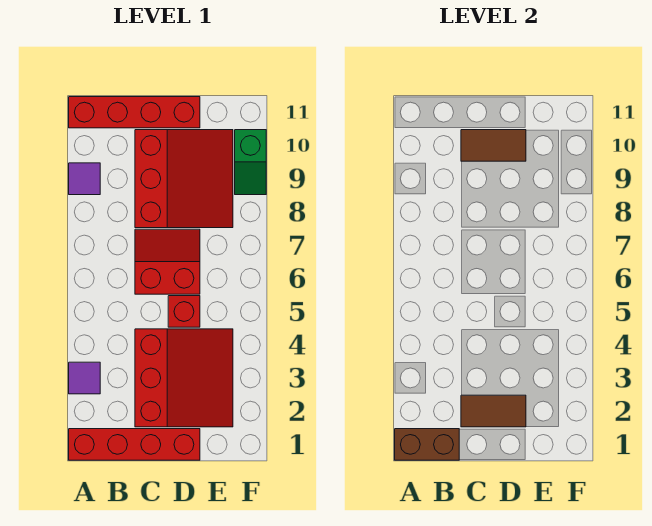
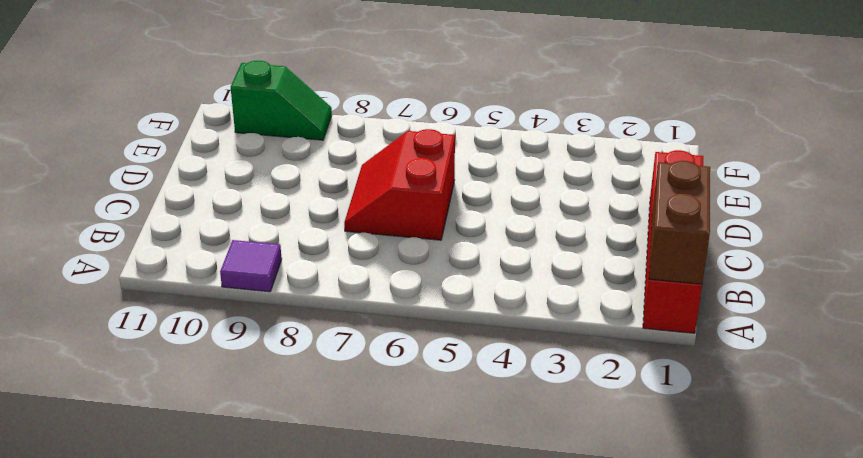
none -> purple 1x1 tile [69,362,100,394]
none -> red 1x4 brick [69,97,200,128]
none -> red 3x3 slope [135,329,233,427]

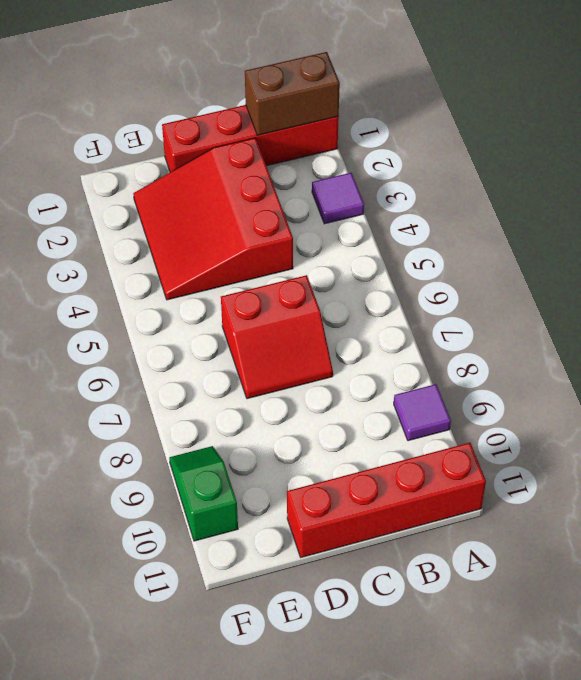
none -> red 3x3 slope [135,130,233,228]
none -> red 1x1 brick [168,296,200,327]
none -> brown 1x2 tile [461,395,526,427]

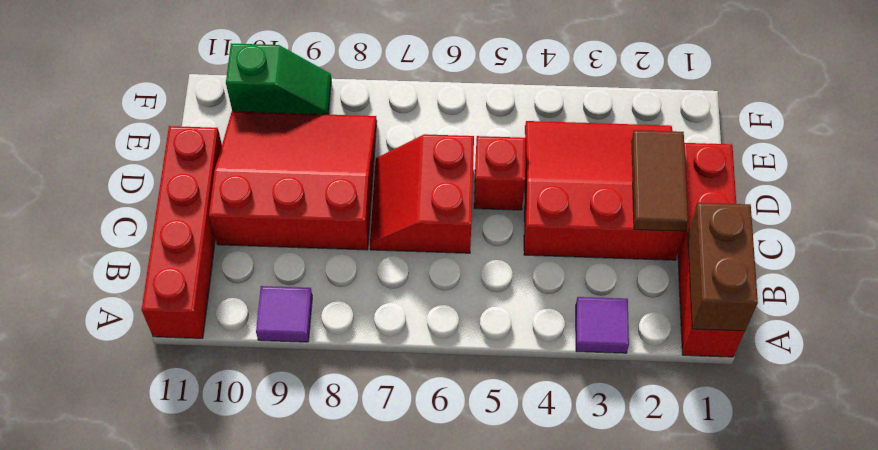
none -> brown 1x2 tile [461,130,526,161]

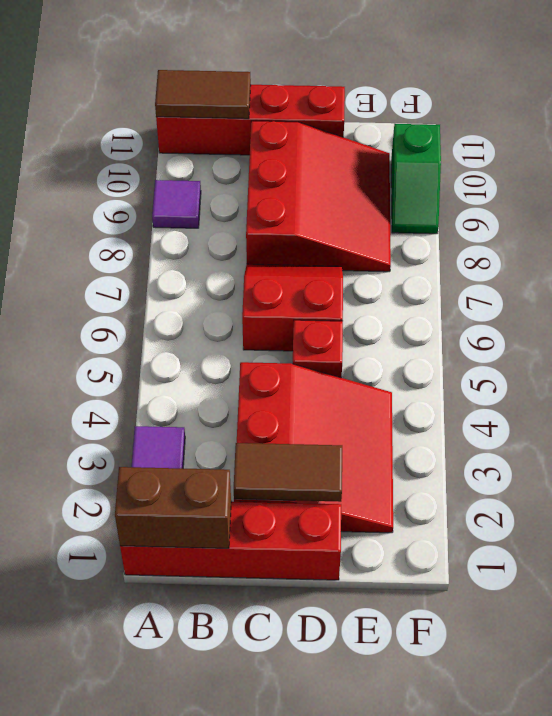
brown 1x2 tile [155,70,251,119] -> brown 1x2 tile moved to [461,130,526,161]

